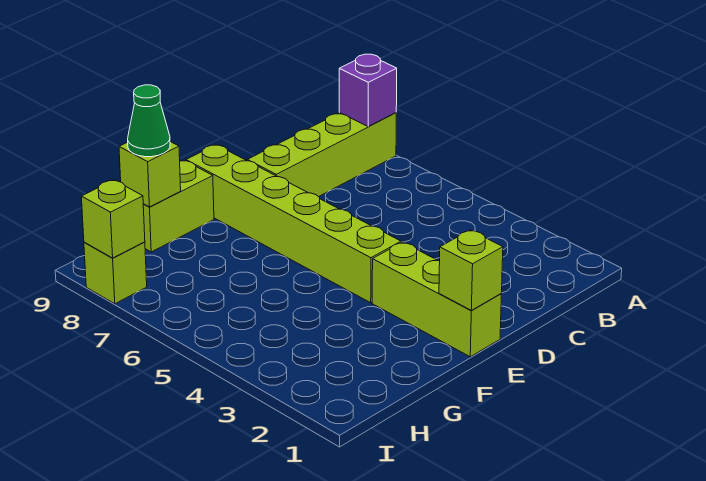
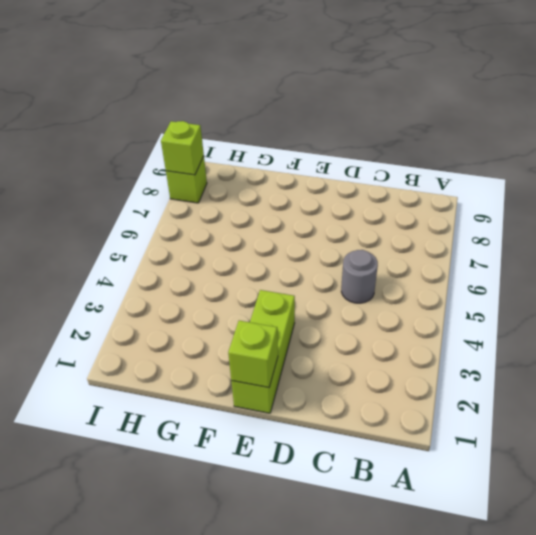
grey 1x1 round brick [341,250,378,303] -> none
none -> lime 1x4 brick [247,113,396,197]
none -> lime 1x6 brick [186,145,401,303]

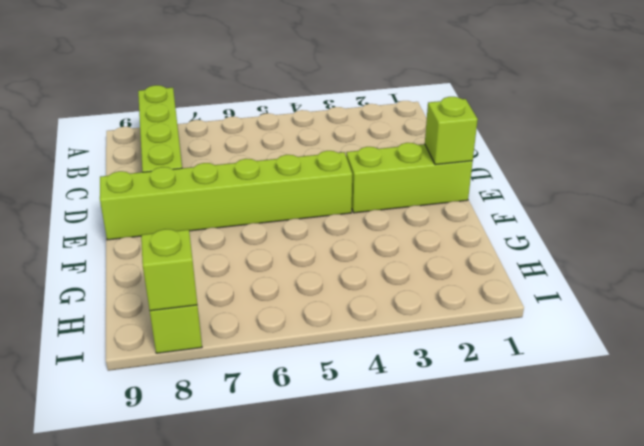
none -> lime 1x2 brick [143,161,214,252]
none -> purple 1x1 brick [339,54,397,126]

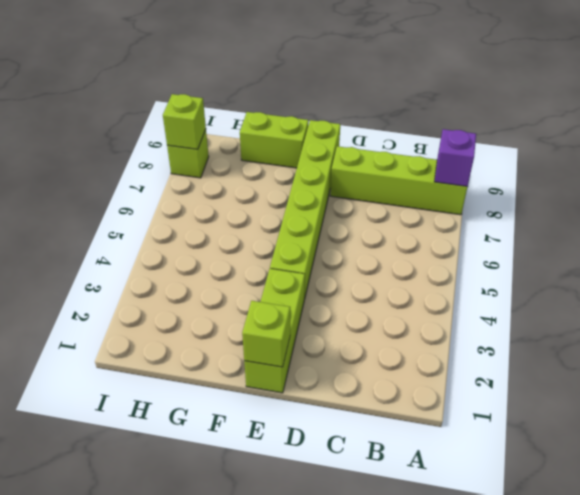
none -> lime 1x1 brick [119,142,181,207]
none -> green 1x1 cone [128,85,170,157]

